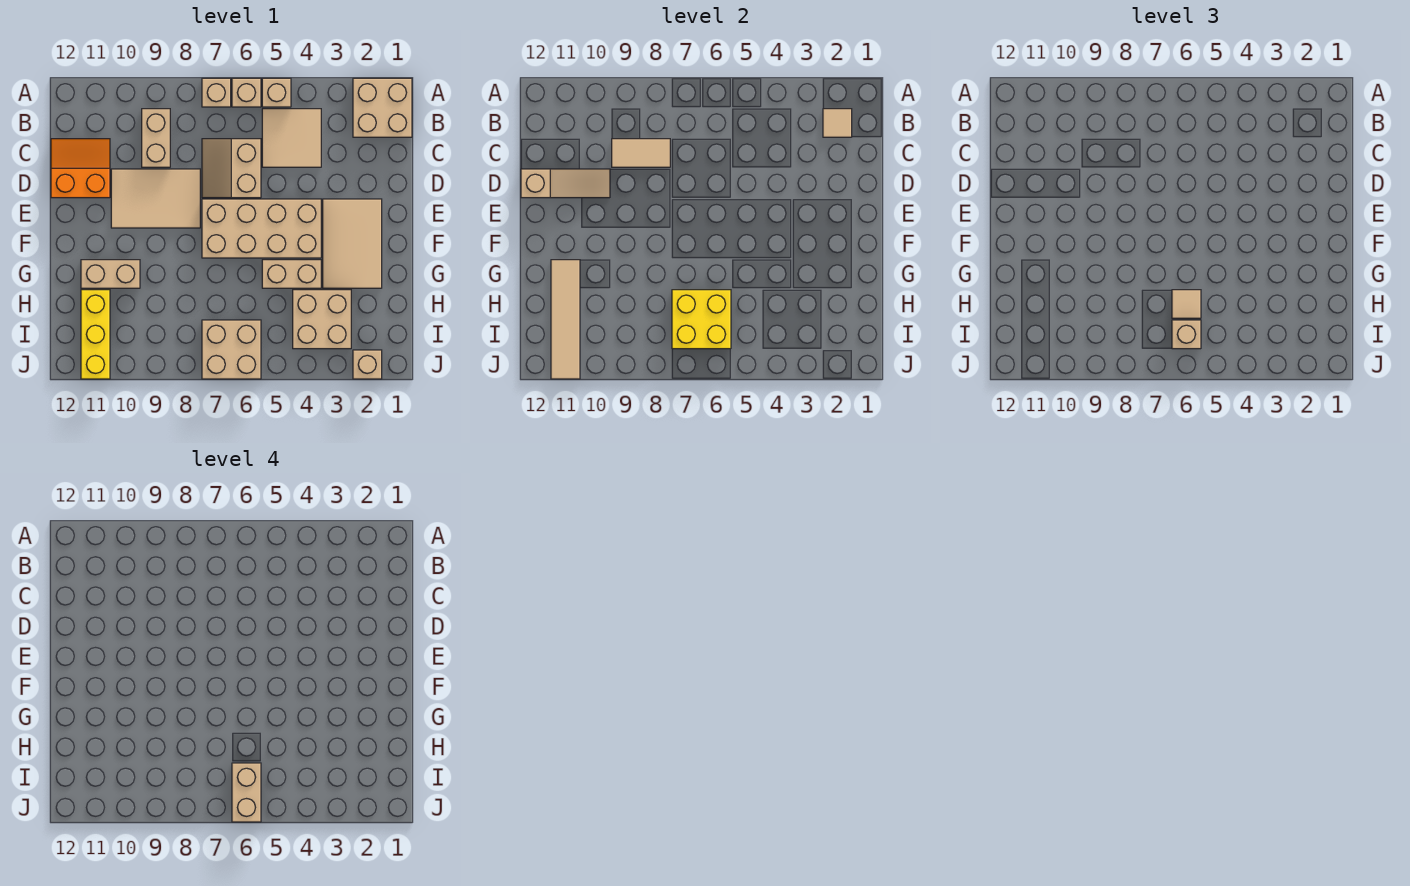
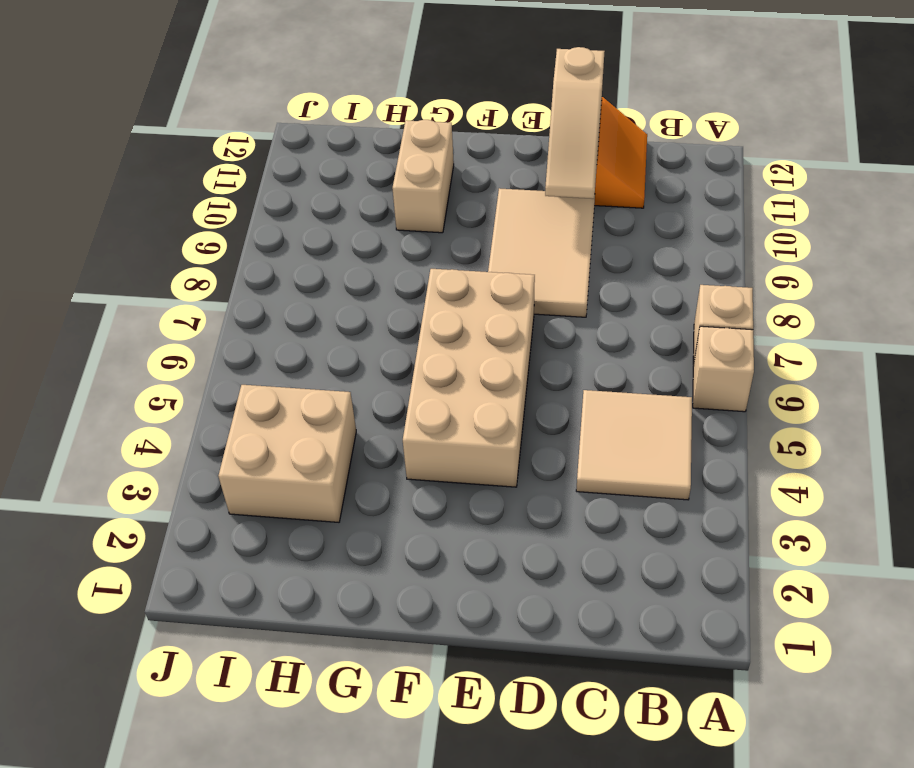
none -> tan 2x2 brick [353,78,412,137]
none -> tan 1x1 brick [262,78,291,107]
none -> tan 1x2 brick [142,109,170,167]

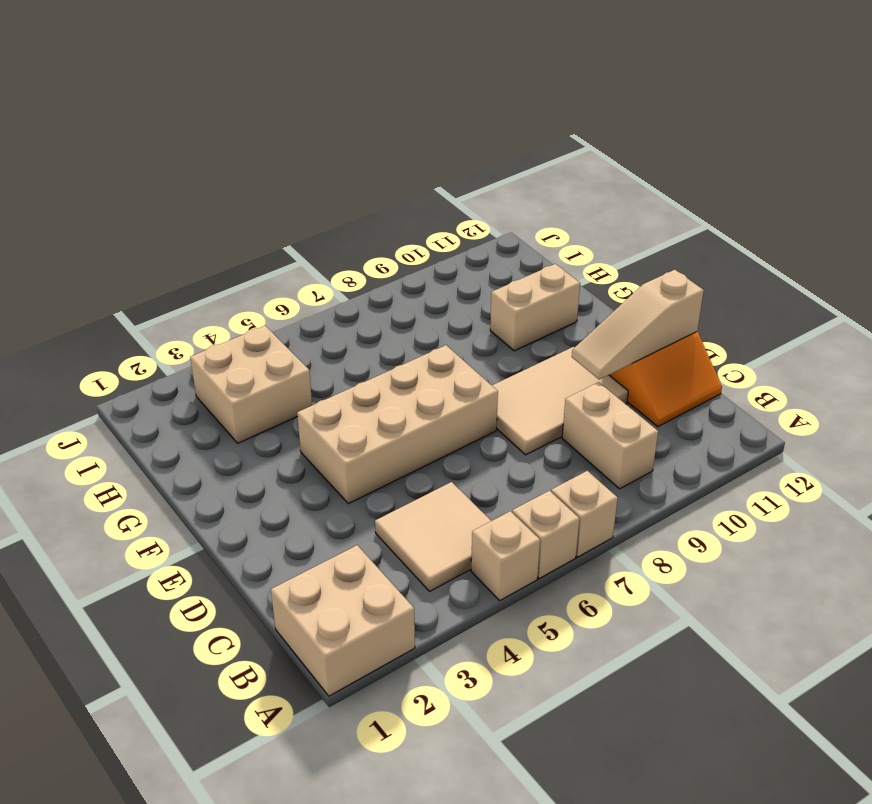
none -> tan 2x2 slope [202,139,261,198]
none -> tan 2x3 tile [323,199,382,288]
none -> tan 1x2 brick [262,260,321,288]

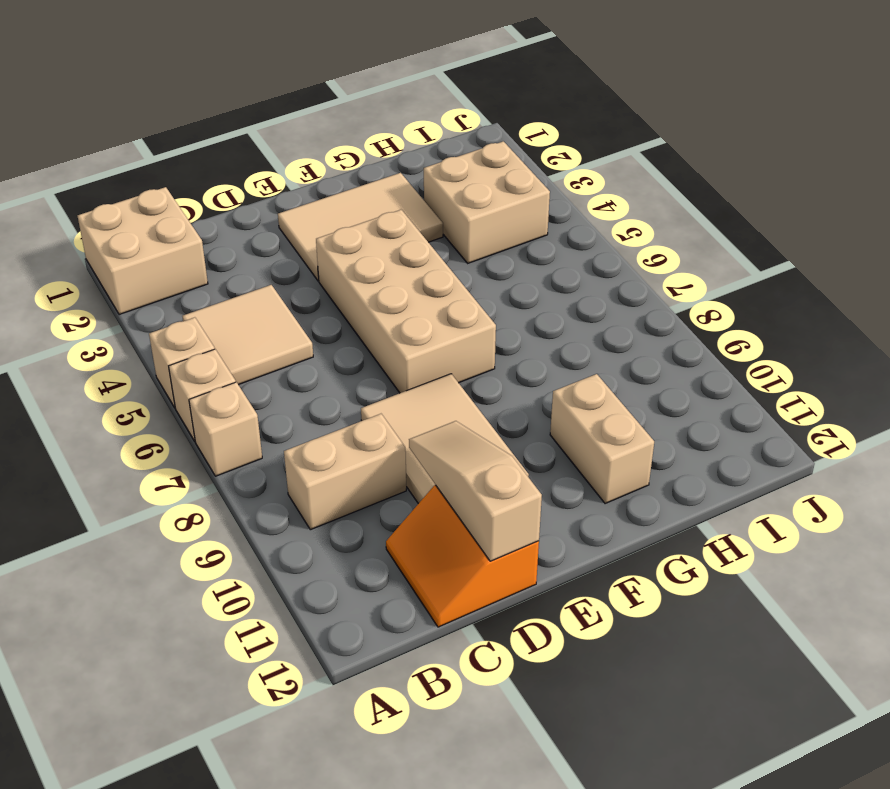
none -> tan 2x2 slope [202,139,261,198]
none -> tan 1x2 brick [262,260,321,288]
none -> yellow 1x3 brick [81,290,110,379]

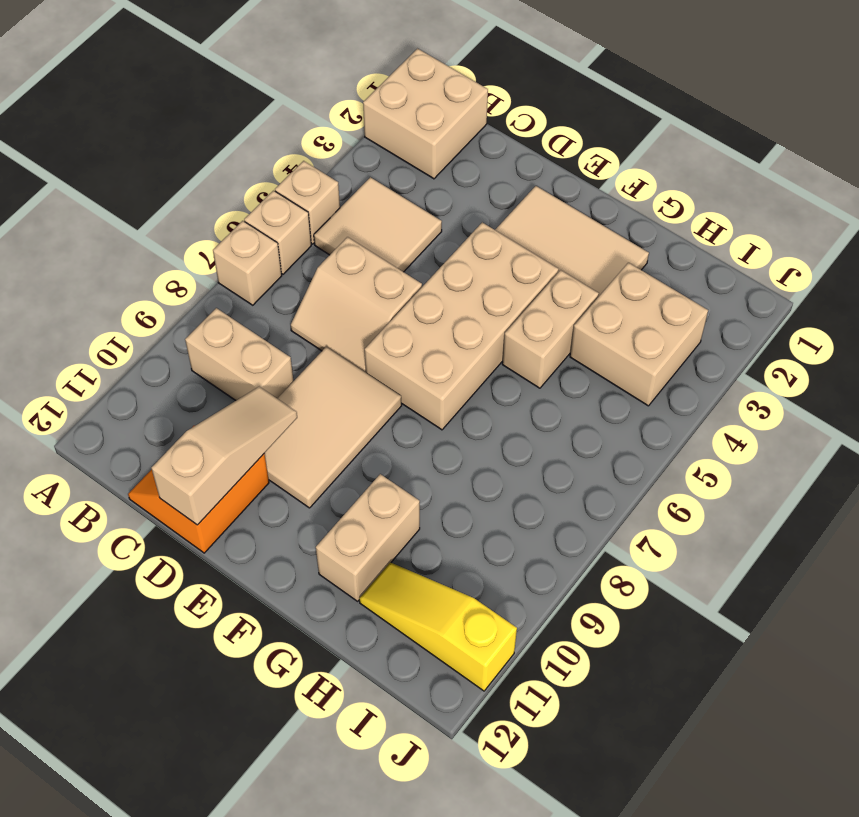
yellow 1x3 slope [359,562,517,691] -> yellow 1x3 brick [81,290,110,379]
none -> tan 2x2 brick [202,320,261,379]
none -> tan 1x1 brick [353,350,382,379]
none -> tan 1x1 tile [823,109,852,137]

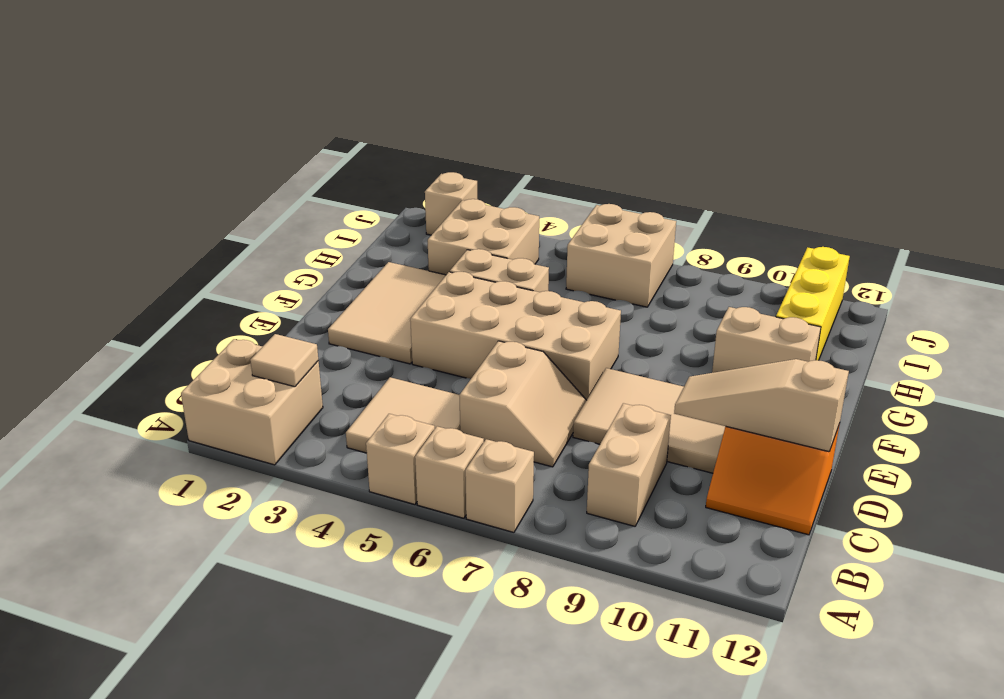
none -> tan 1x2 tile [612,139,670,167]
none -> tan 1x4 tile [551,260,580,379]
none -> yellow 2x2 brick [672,290,731,349]

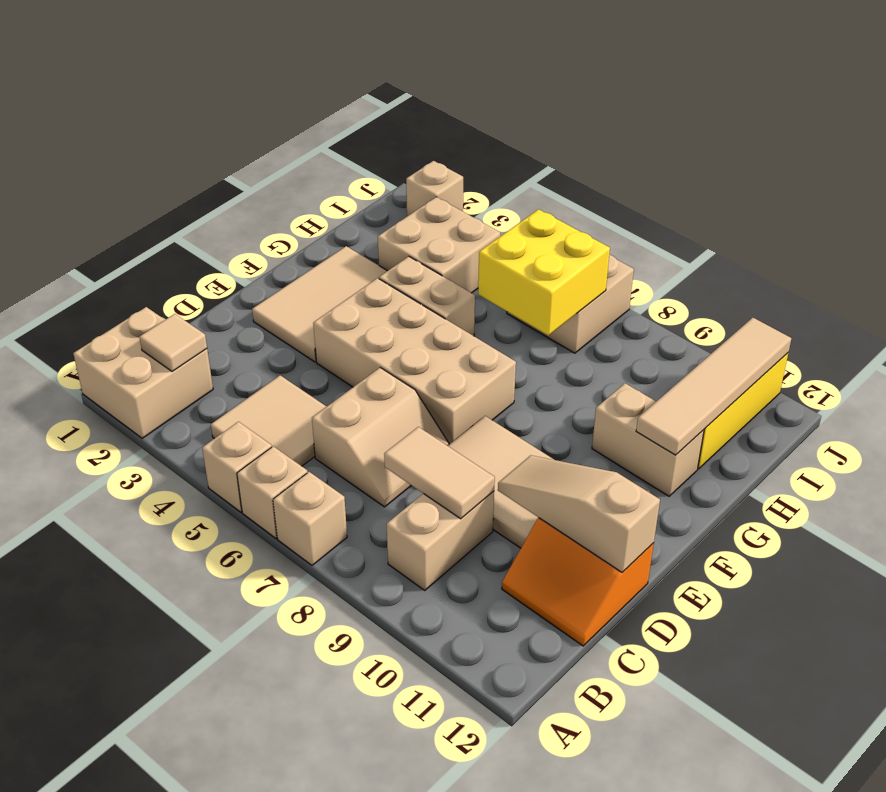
none -> tan 1x1 tile [1172,290,1201,318]
none -> tan 1x1 brick [1172,320,1201,349]
none -> tan 1x2 brick [232,763,261,822]

